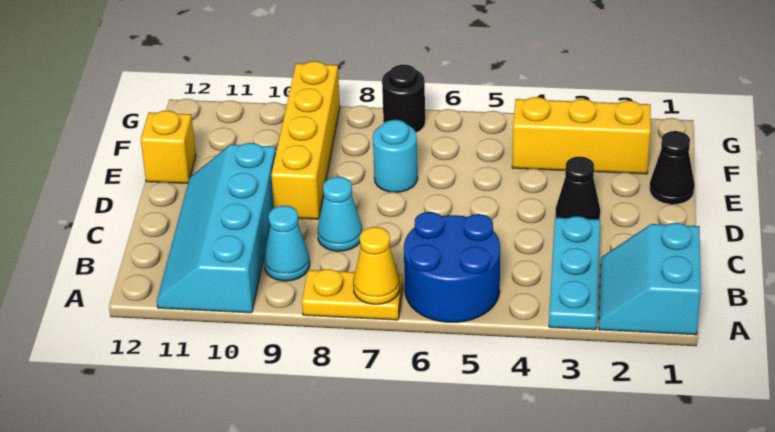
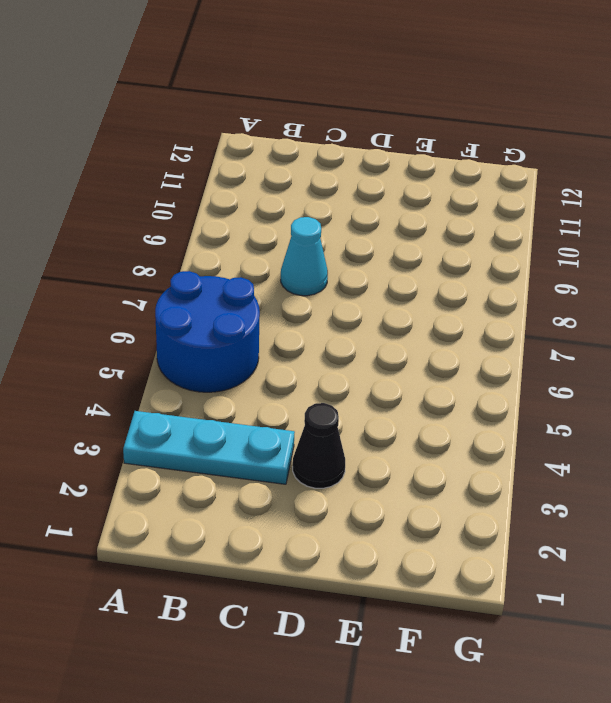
none -> cyan 2x2 slope [599,223,701,335]
none -> yellow 1x2 plate [302,269,403,320]
none -> cyan 2x4 slope [157,143,276,313]

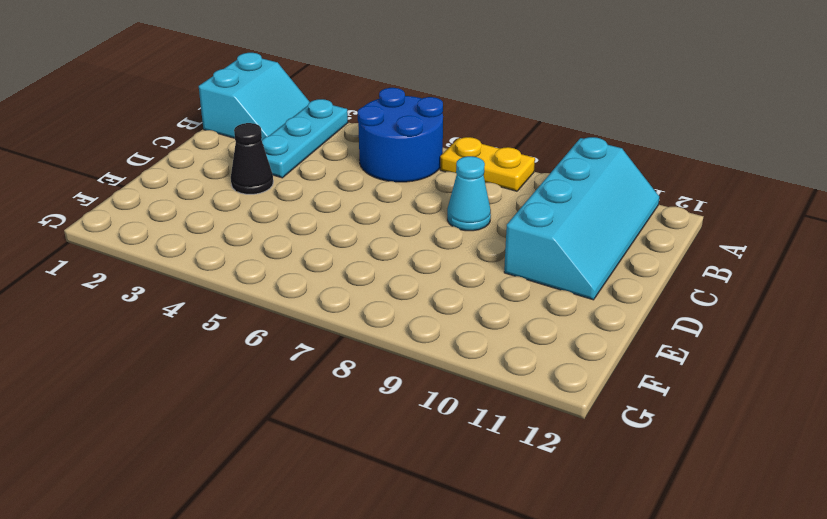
none -> cyan 1x1 cone [264,206,310,281]
none -> yellow 1x4 brick [271,61,340,219]
none -> black 1x1 cone [650,131,694,204]

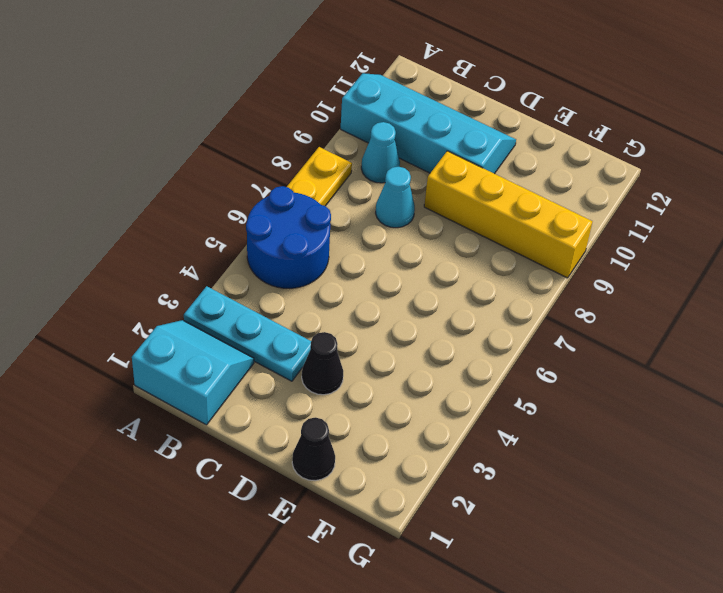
none -> cyan 1x1 round brick [373,120,418,192]
none -> yellow 1x1 brick [140,111,196,183]
none -> yellow 1x3 brick [512,97,651,174]

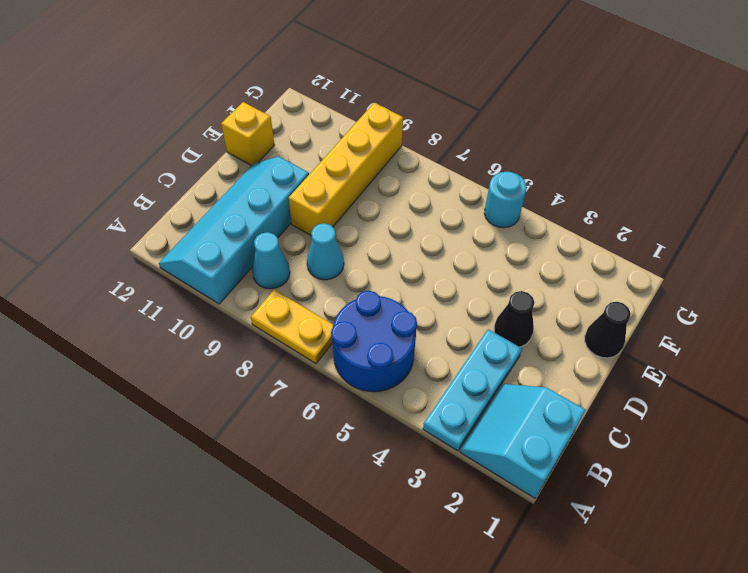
cyan 1x1 round brick [484,172,526,228] -> cyan 1x1 round brick moved to [373,120,418,192]
none -> yellow 1x3 brick [512,97,651,174]
none -> black 1x1 round brick [382,65,425,133]
none -> yellow 1x1 cone [353,227,400,304]

